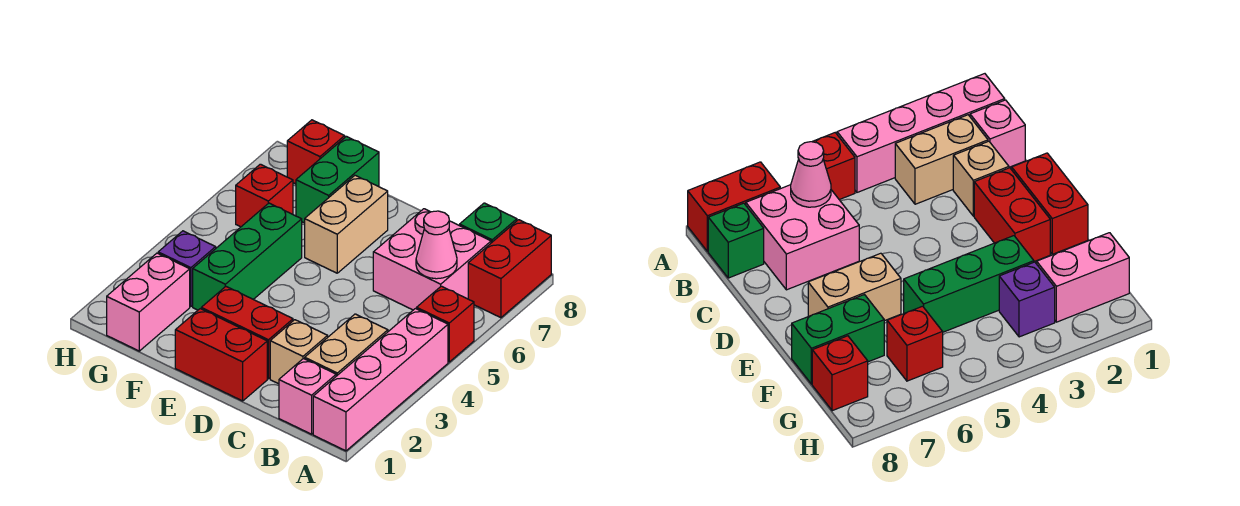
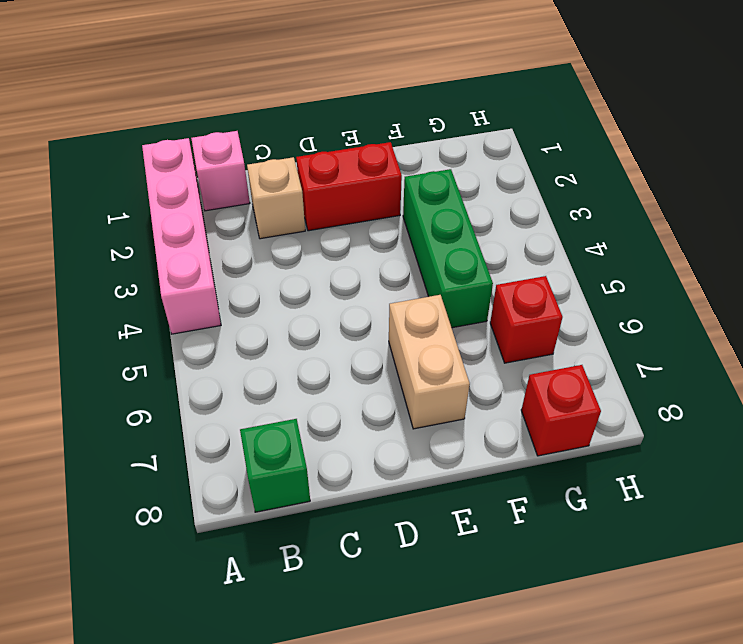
none -> red 1x1 brick [417,286,474,362]
none -> red 1x2 brick [468,220,551,318]
none -> tan 1x2 brick [305,314,388,376]

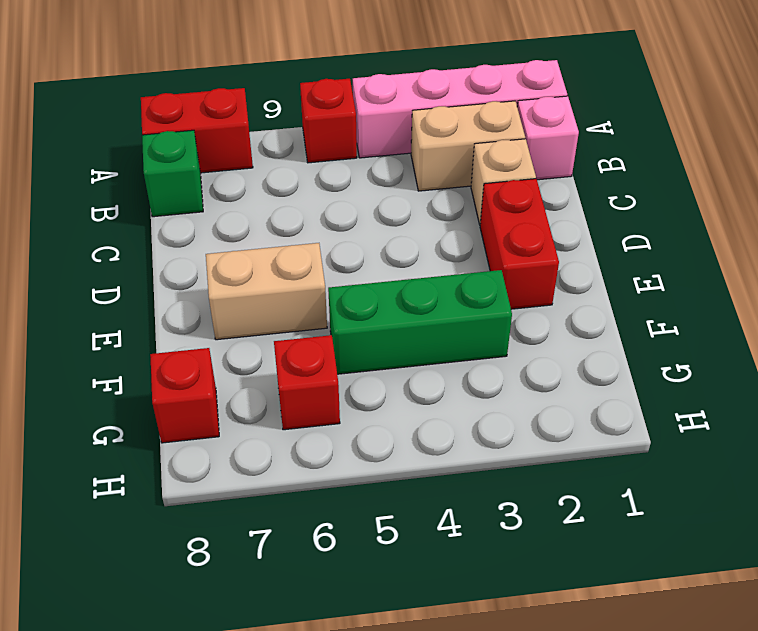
none -> pink 2x2 brick [373,209,491,310]
none -> red 1x2 brick [175,309,267,401]
none -> green 1x2 brick [296,136,379,223]

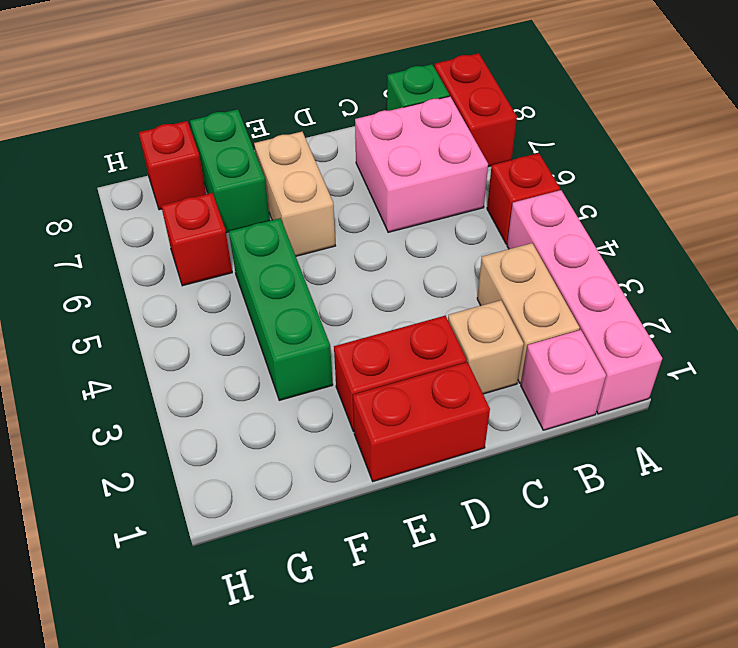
none -> pink 1x2 brick [107,253,190,351]
none -> purple 1x1 brick [158,231,216,307]
none -> pink 1x1 cone [416,211,457,279]

